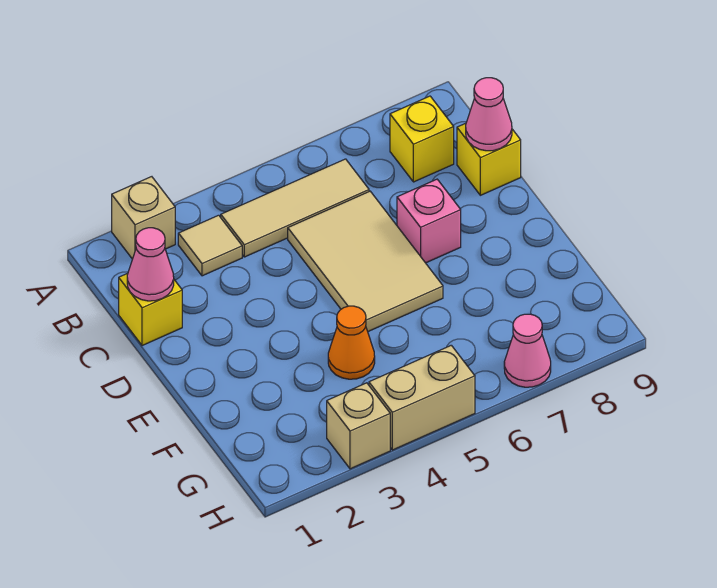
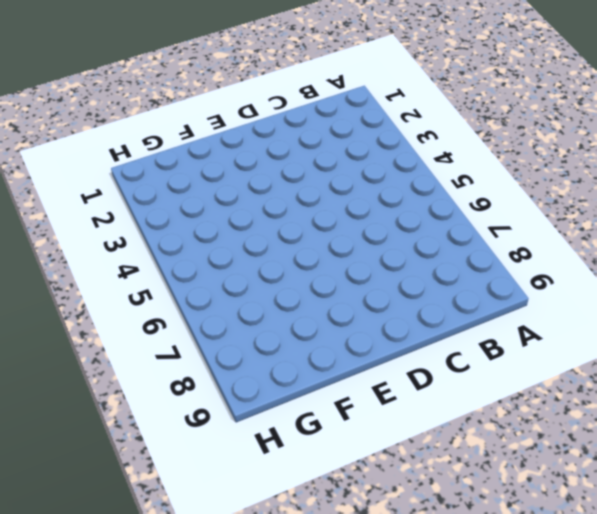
none -> tan 1x1 brick [112,177,175,259]
none -> tan 1x1 tile [178,215,242,276]
none -> tan 1x3 tile [221,159,369,257]

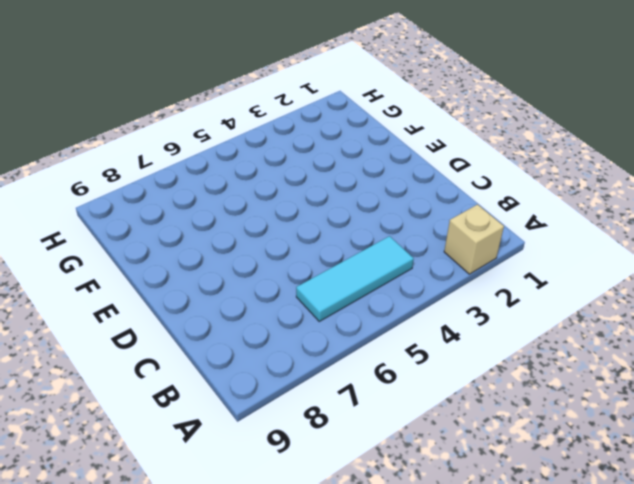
cyan 1x3 tile [296,236,414,321] -> tan 1x3 tile [221,159,369,257]
none -> tan 1x1 tile [178,215,242,276]
none -> yellow 1x1 brick [390,96,454,182]
none -> yellow 1x1 brick [119,273,182,346]

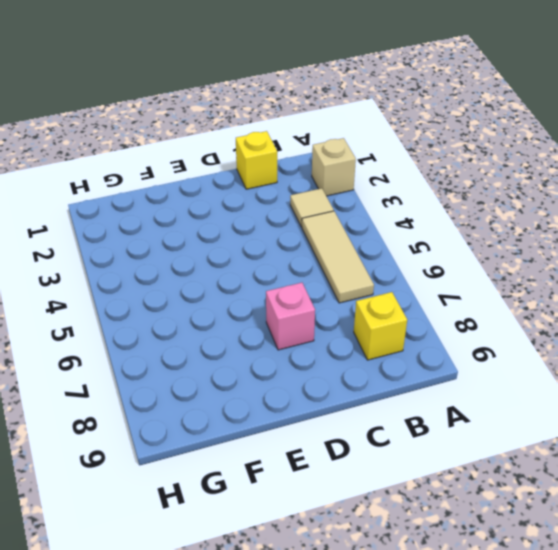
none -> tan 2x3 tile [288,191,443,331]
none -> yellow 1x1 brick [457,123,521,195]
none -> orange 1x1 cone [328,306,375,379]

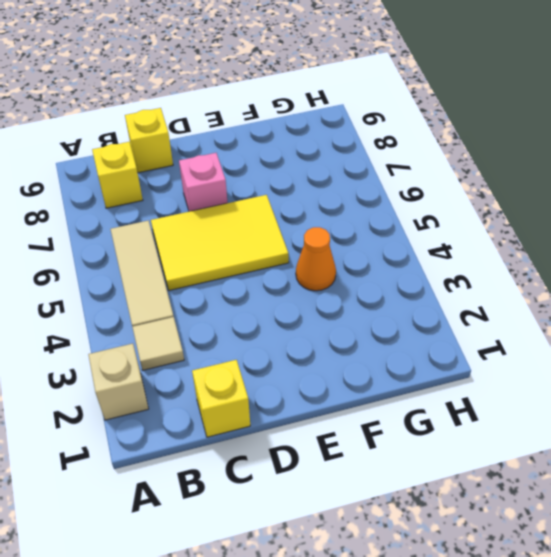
yellow 2x3 tile [151,195,289,290] -> tan 2x3 tile [288,191,443,331]
none -> tan 1x1 brick [327,383,390,469]
none -> tan 1x2 brick [369,345,475,450]
none -> pink 1x1 cone [504,314,551,387]

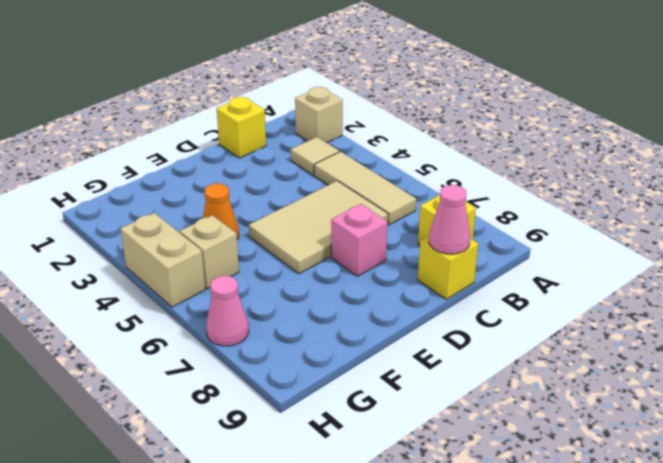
tan 1x1 brick [180,215,239,289] -> tan 1x1 brick moved to [327,383,390,469]
none -> pink 1x1 cone [127,228,174,301]

